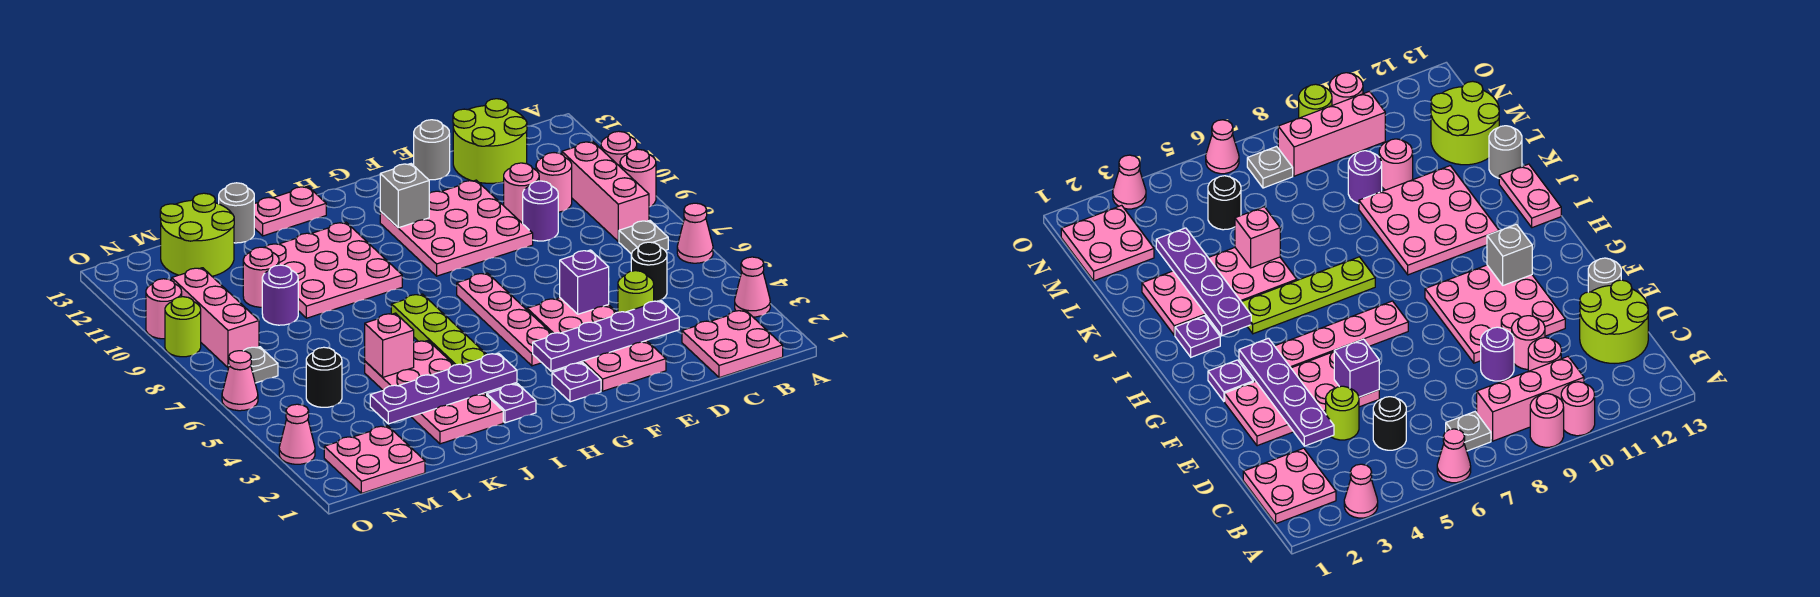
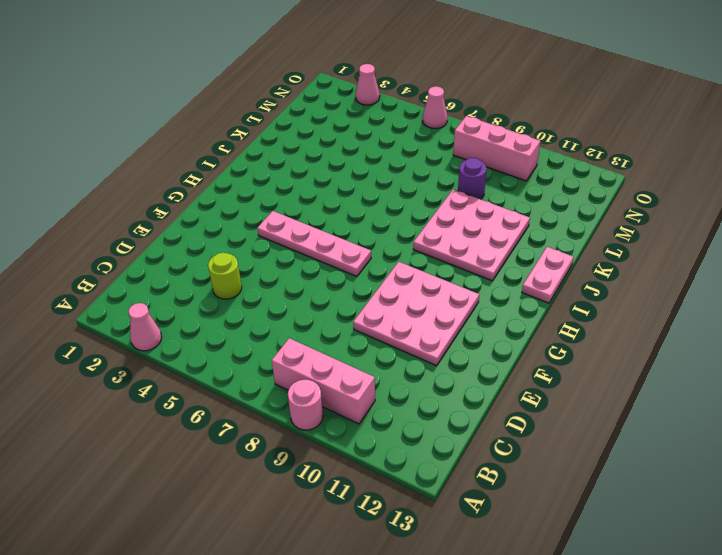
none -> pink 1x1 cone [677,203,713,263]
none -> pink 1x1 round brick [601,131,637,166]
none -> pink 2x2 plate [682,310,783,378]
none -> grey 1x1 plate [619,220,668,254]

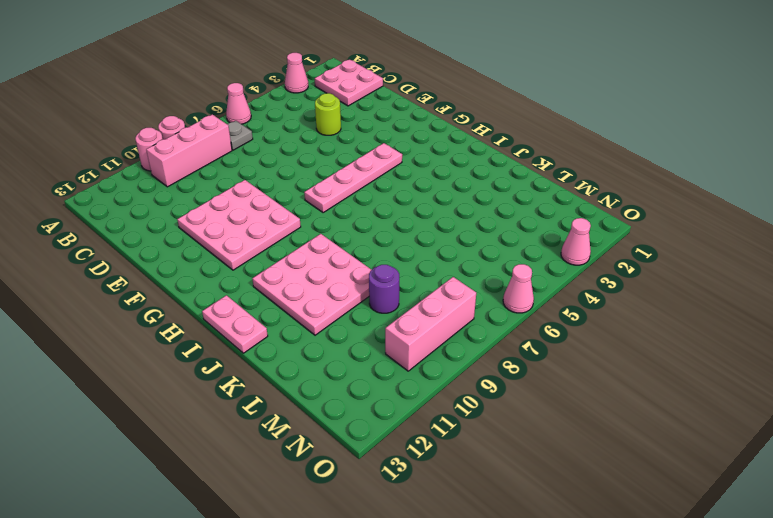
none -> black 1x1 round brick [631,242,667,301]
none -> pink 1x1 round brick [536,153,572,212]
none -> lime 2x2 round brick [453,99,527,183]
none -> purple 1x1 round brick [523,181,558,241]

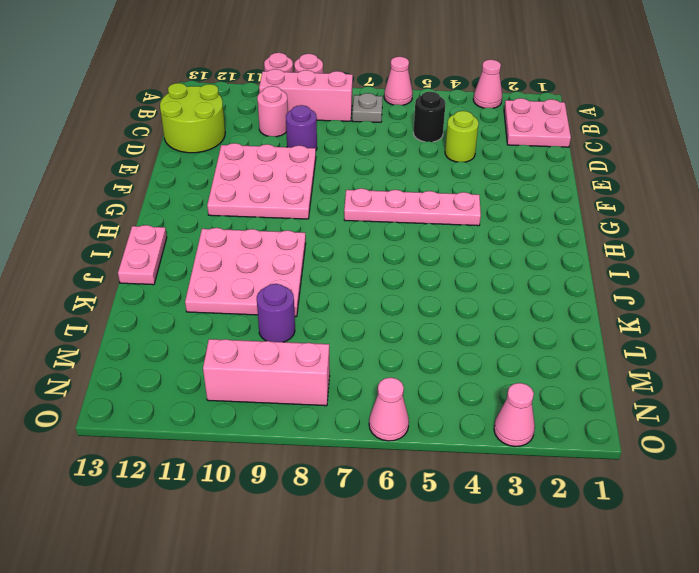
none -> pink 1x1 round brick [504,163,539,223]
none -> pink 2x4 plate [527,298,666,391]
none -> grey 1x1 round brick [414,120,450,180]
none -> purple 1x1 plate [552,363,601,402]

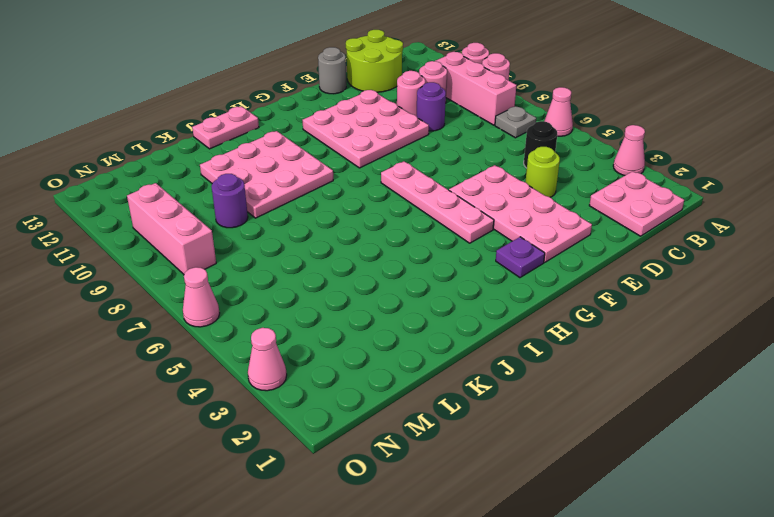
none -> purple 1x1 plate [487,384,536,423]
none -> lime 1x4 plate [391,294,487,365]
none -> pink 2x4 plate [365,341,503,444]
none -> grey 1x1 round brick [219,183,254,243]

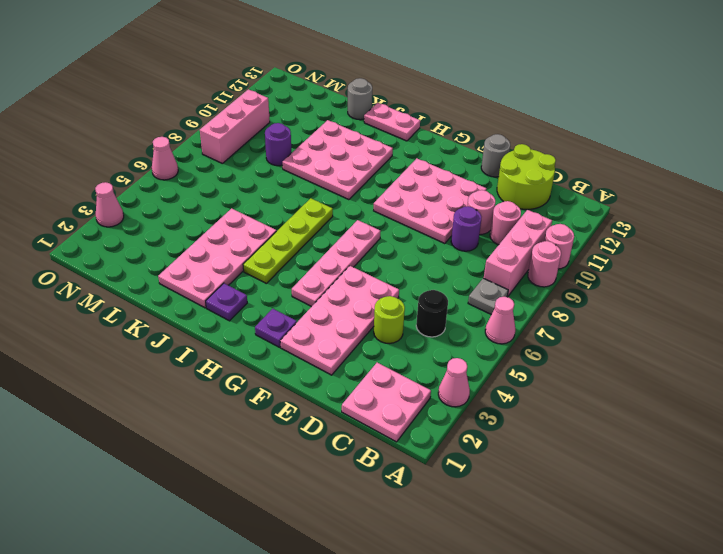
none -> pink 1x1 round brick [243,247,279,307]
none -> lime 2x2 round brick [160,193,234,276]
none -> pink 2x2 plate [324,426,425,493]
none -> black 1x1 round brick [306,347,342,407]

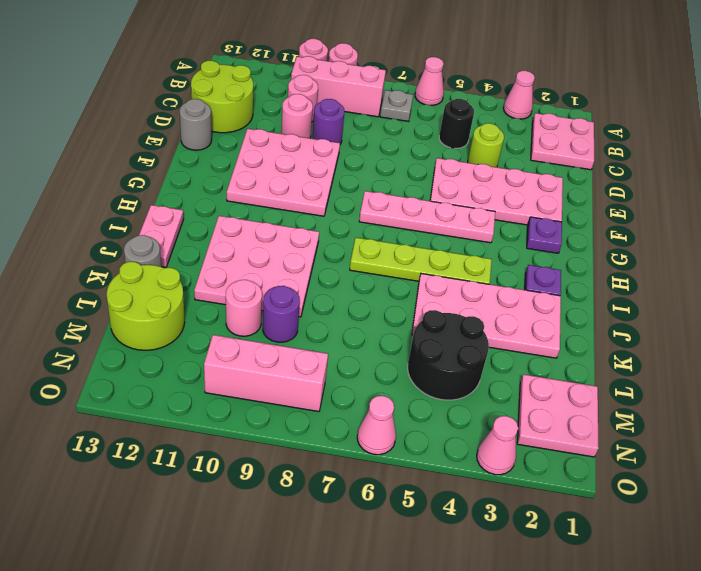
black 2x2 round brick [408,310,489,400] -> black 1x1 round brick [306,347,342,407]
none -> grey 1x1 plate [244,347,278,383]
none -> lime 1x1 round brick [165,297,201,357]
none -> pink 1x1 round brick [146,279,182,339]
none -> purple 1x4 plate [533,301,679,371]

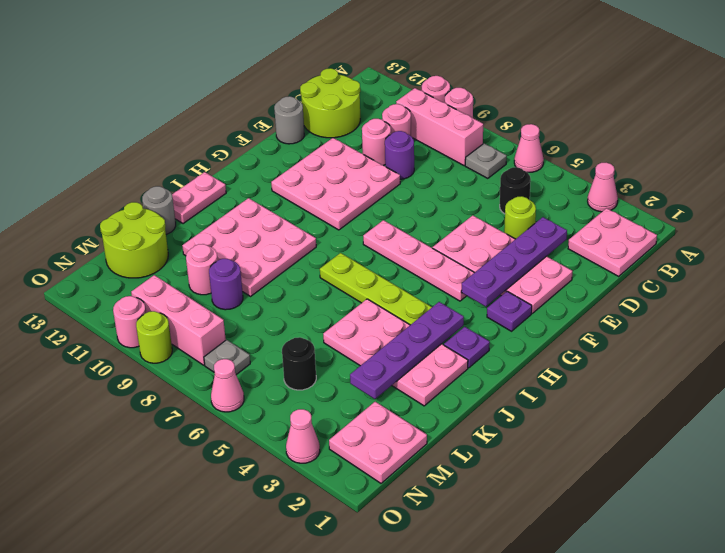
none -> purple 1x1 brick [560,250,609,314]
none -> grey 1x1 brick [380,164,429,228]
none -> pink 1x1 brick [365,313,414,377]

